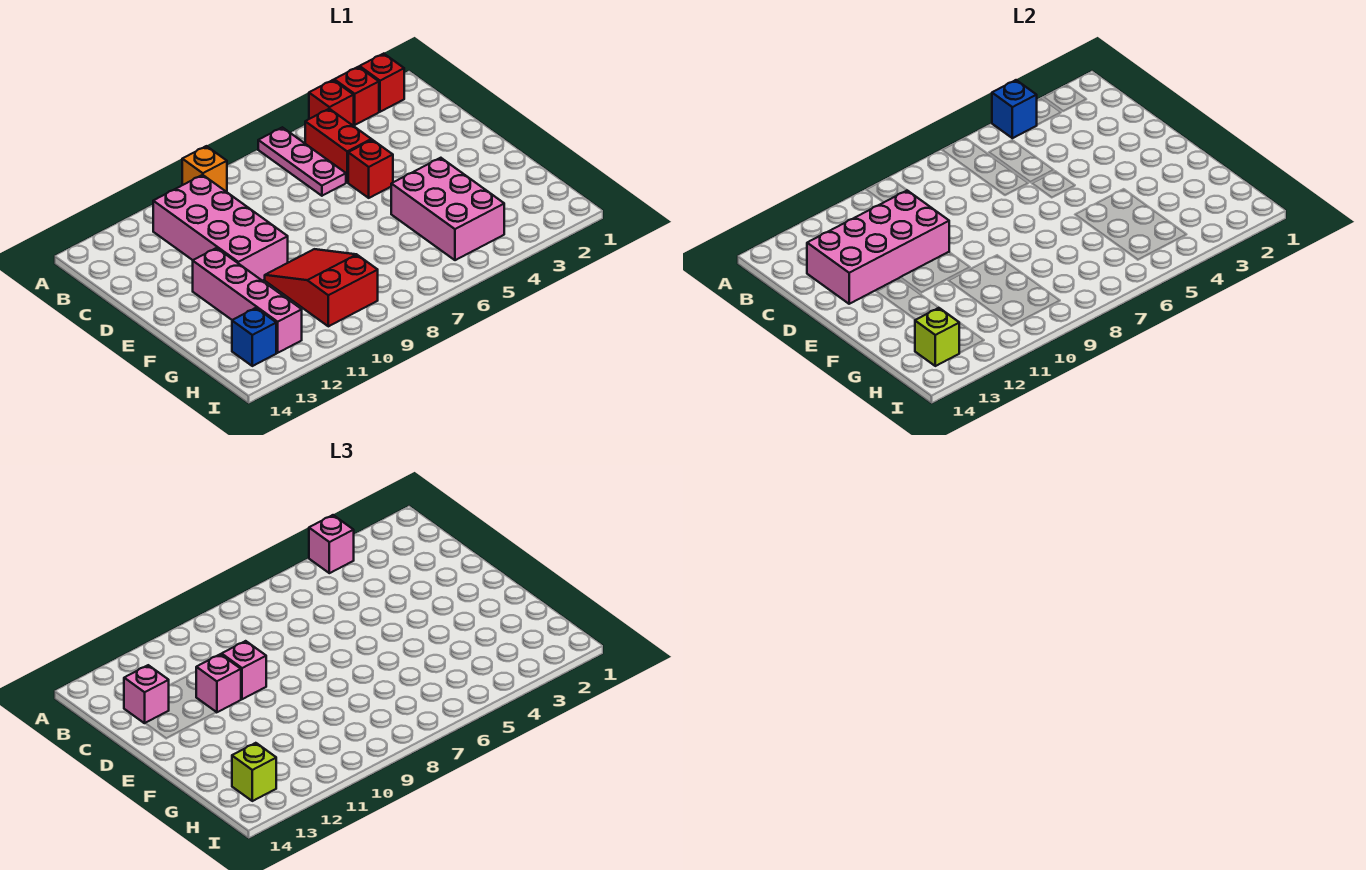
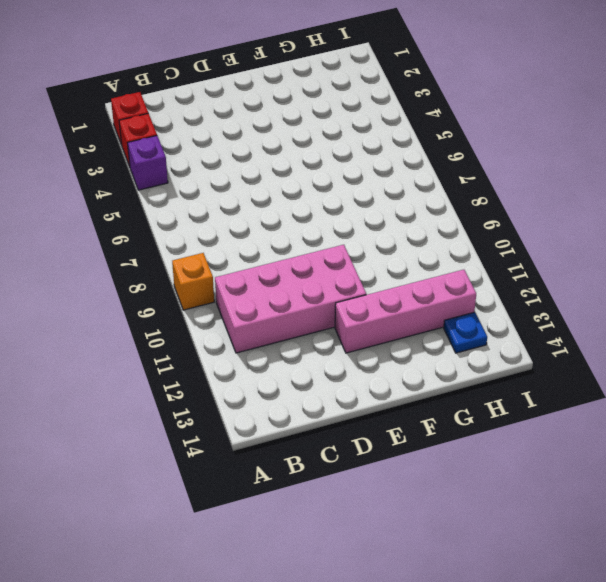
purple 1x1 brick [128,136,168,190] -> red 1x1 brick [309,80,354,126]
blue 1x1 plate [444,312,487,353] -> blue 1x1 brick [232,308,276,366]
none -> pink 1x3 plate [258,127,346,196]
none -> red 1x2 brick [305,109,371,182]
none -> red 1x1 brick [348,140,393,198]

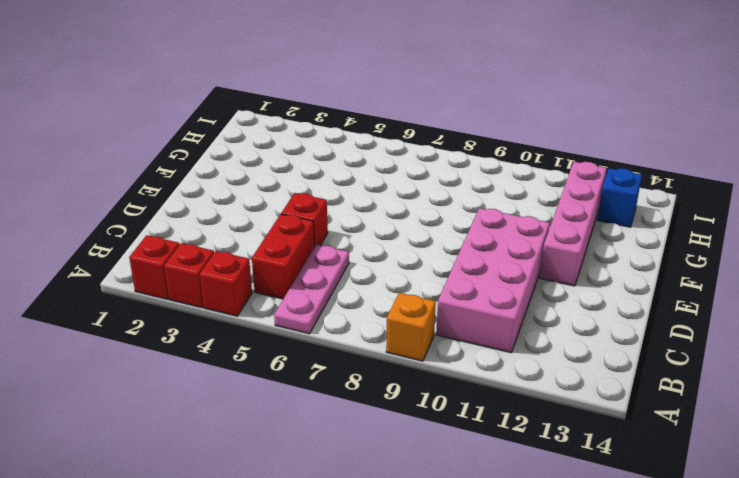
none -> pink 2x3 brick [391,158,504,260]
none -> red 2x3 slope [265,249,378,326]
none -> blue 1x1 brick [992,80,1037,138]

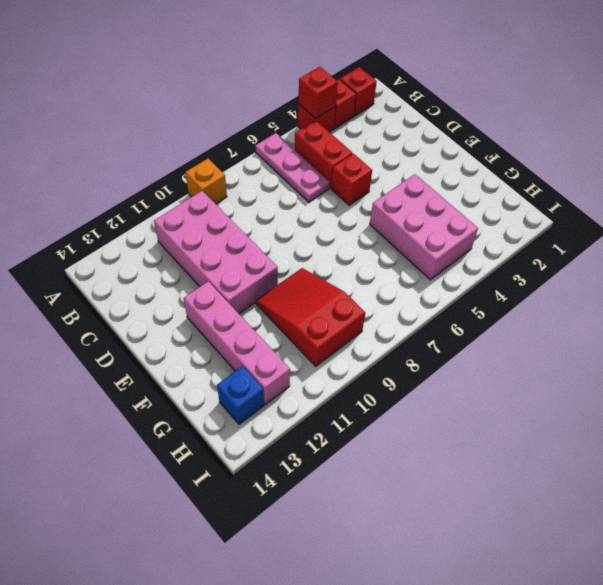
red 1x1 brick [298,67,338,118] -> blue 1x1 brick [992,80,1037,138]
none -> pink 2x4 brick [807,191,949,304]
none -> lime 1x1 brick [915,308,959,366]
none -> pink 1x1 brick [309,515,354,573]

